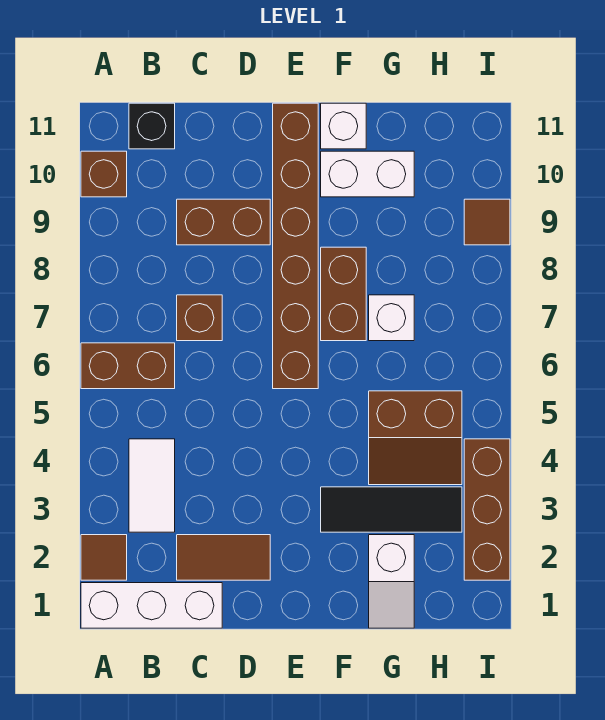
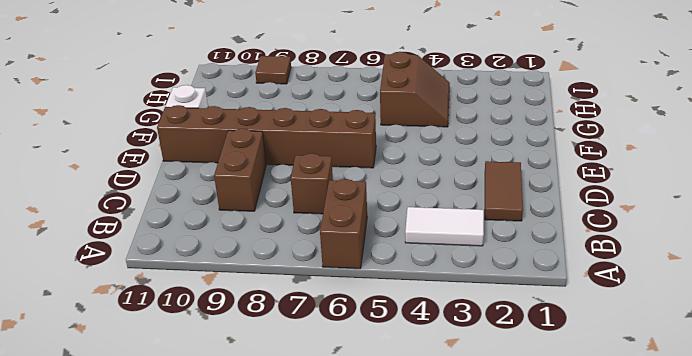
none -> white 1x3 brick [81,583,222,628]
none -> brown 1x1 tile [81,535,127,580]
none -> brown 1x1 brick [81,151,127,197]

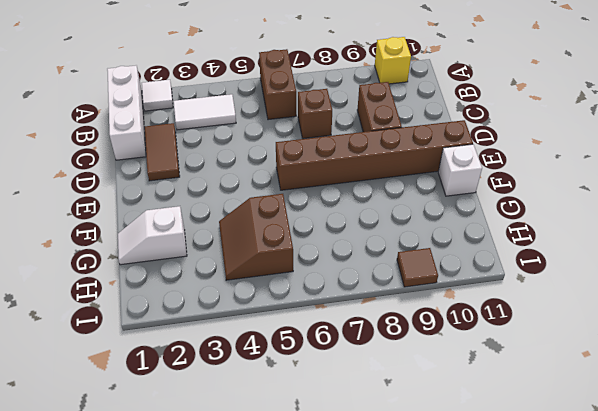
white 1x1 tile [142,80,173,111] -> brown 1x1 tile [81,535,127,580]
yellow 1x1 brick [375,37,411,84] -> brown 1x1 brick [81,151,127,197]
none -> black 1x1 brick [129,103,175,149]
none -> black 1x3 tile [321,487,462,532]
none -> brown 1x2 brick [321,247,366,341]

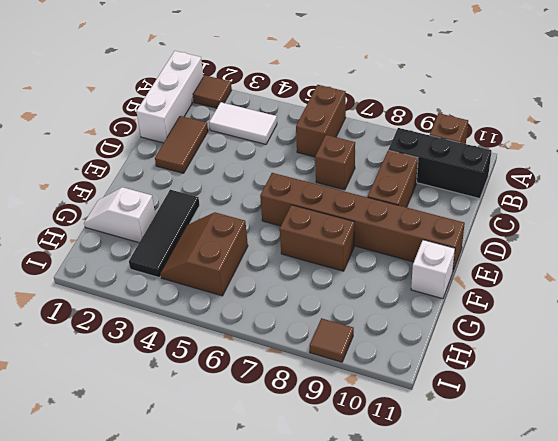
black 1x3 brick [388,128,491,199] -> black 1x1 brick [129,103,175,149]
none -> white 1x2 brick [321,151,414,197]
none -> white 1x1 brick [369,295,414,341]
none -> brown 1x3 brick [464,439,510,580]

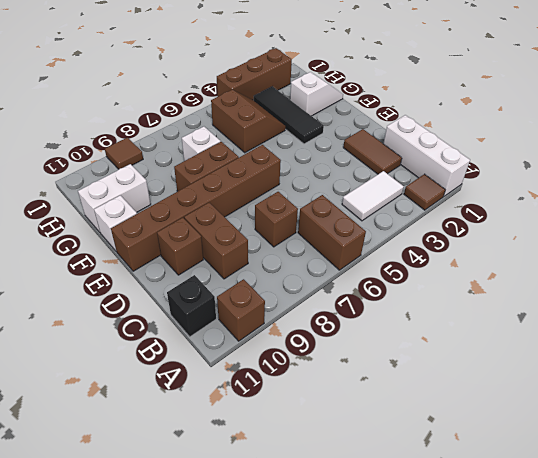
brown 1x1 brick [157,218,203,275] -> none
white 1x2 brick [78,164,151,232] -> white 1x2 brick turned to [321,151,414,197]

